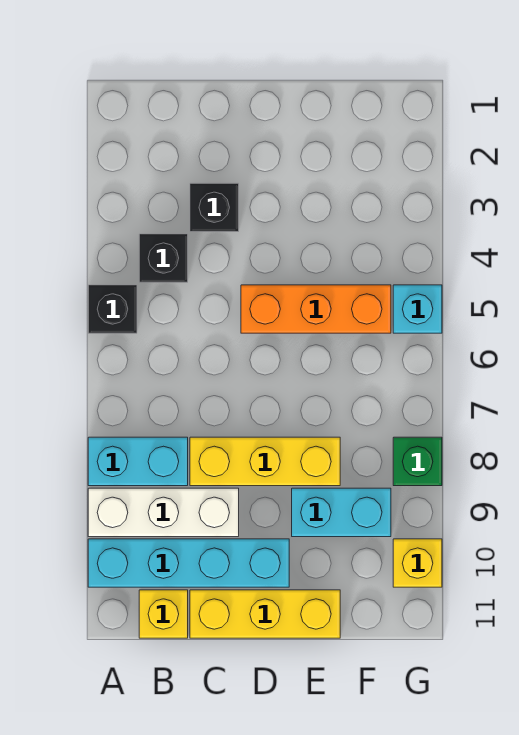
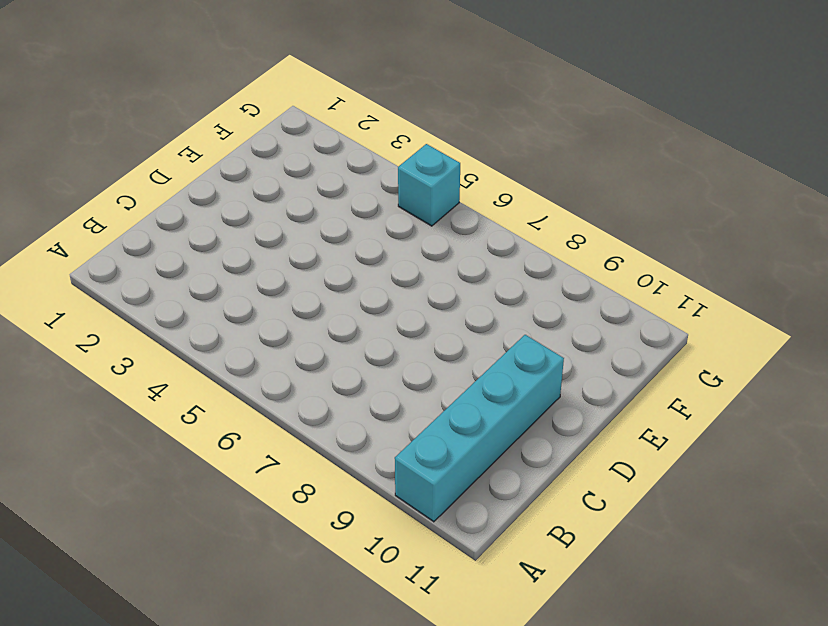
none -> black 1x1 brick [88,285,137,333]
none -> cyan 1x2 brick [88,437,188,486]
none -> white 1x3 brick [88,488,239,537]

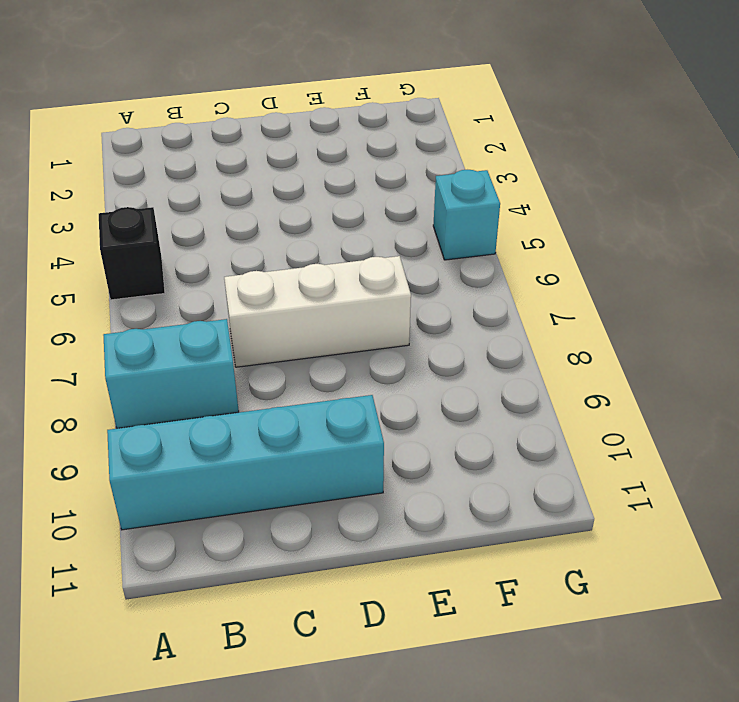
white 1x3 brick [224,256,411,367] -> white 1x3 brick moved to [88,488,239,537]
none -> black 1x1 brick [139,234,188,282]
none -> yellow 1x1 brick [139,590,188,638]
none -> black 1x1 brick [190,183,239,232]

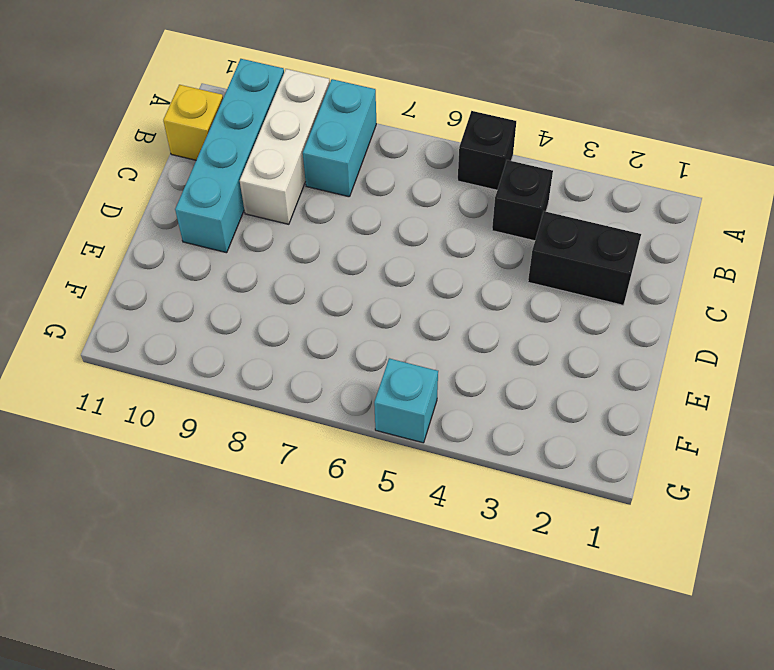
black 1x2 brick [528,211,641,305] -> black 1x1 brick [190,183,239,232]
none -> yellow 1x3 brick [190,437,340,486]
none -> yellow 1x3 brick [190,590,340,638]
none -> orange 1x3 brick [241,285,391,333]

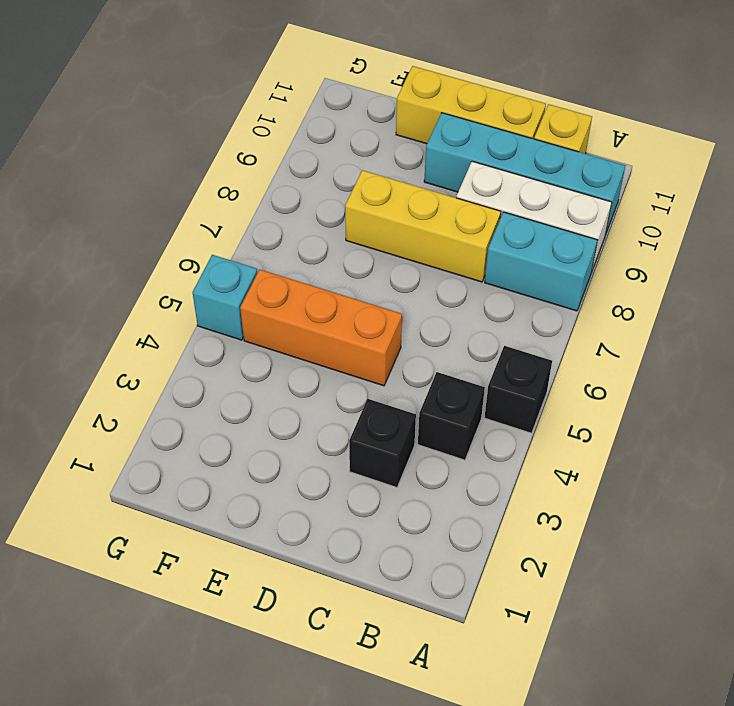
none -> cyan 1x2 brick [292,488,391,537]
none -> green 1x1 brick [393,437,442,486]
none -> yellow 1x1 brick [393,539,442,587]

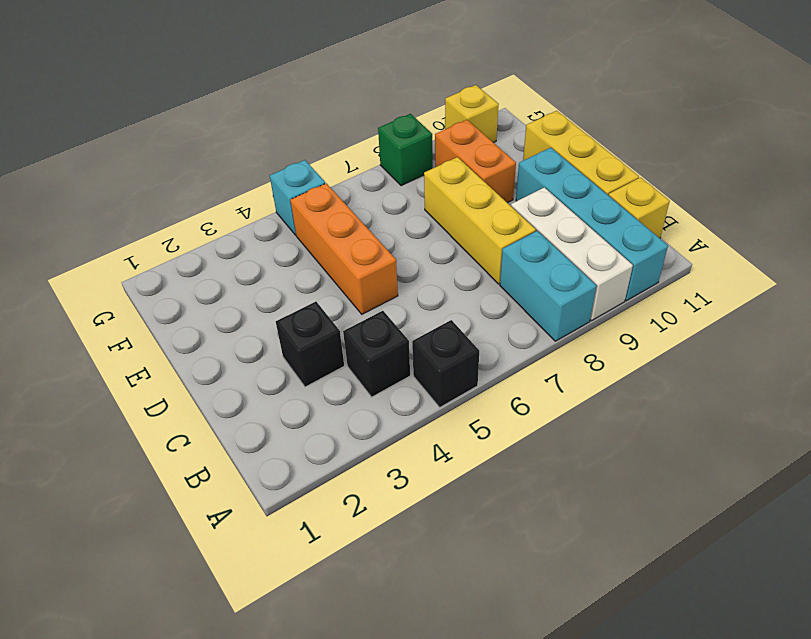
orange 1x2 brick [435,120,516,203] -> cyan 1x2 brick [292,488,391,537]

